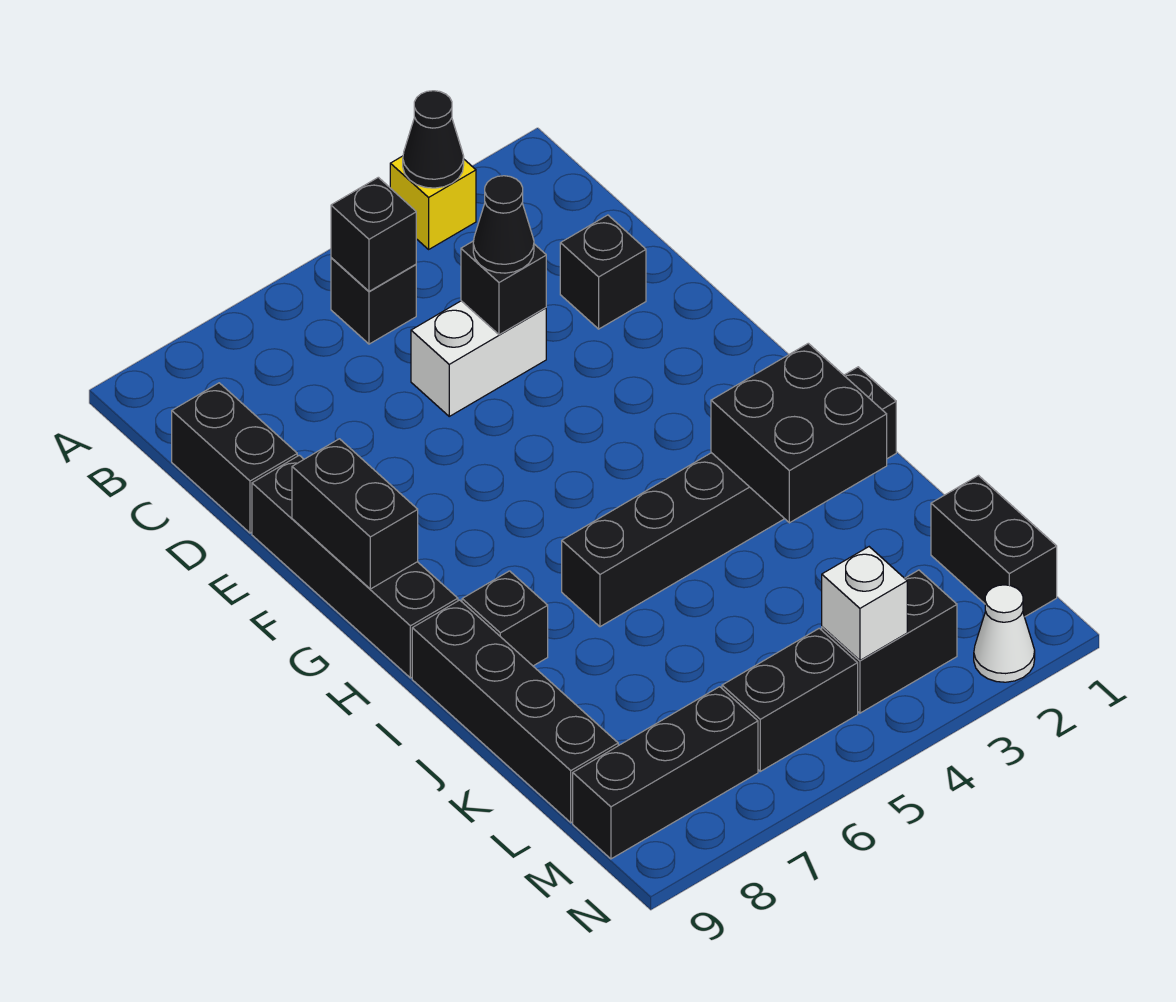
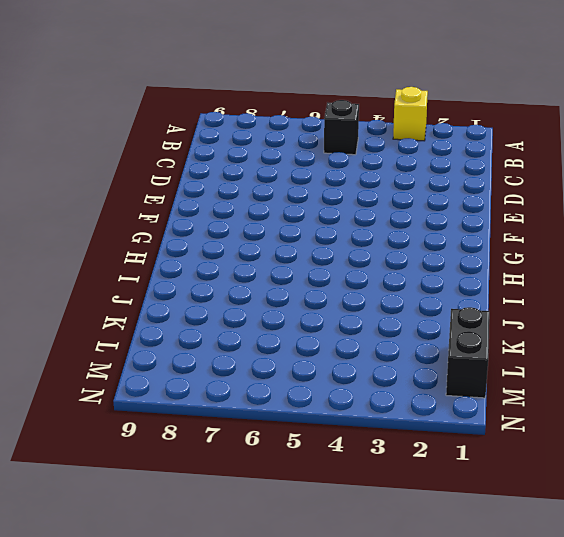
none -> black 1x2 brick [172,383,297,533]
none -> black 1x1 brick [560,215,646,329]
none -> white 1x2 brick [411,301,546,416]

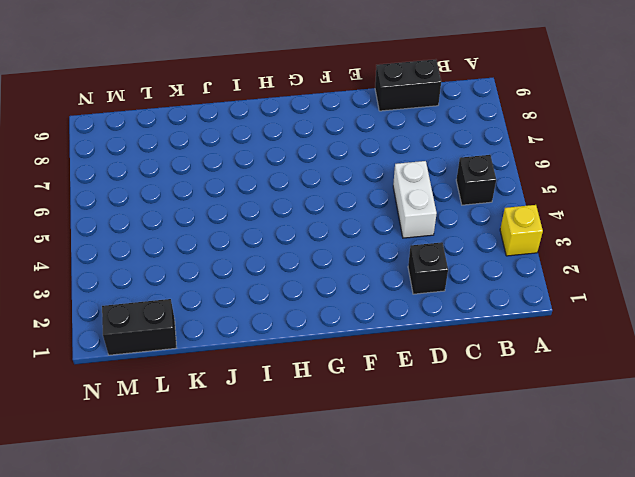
none -> black 1x4 brick [252,455,458,678]
none -> black 1x6 brick [562,367,896,627]
none -> black 1x1 brick [462,571,548,666]

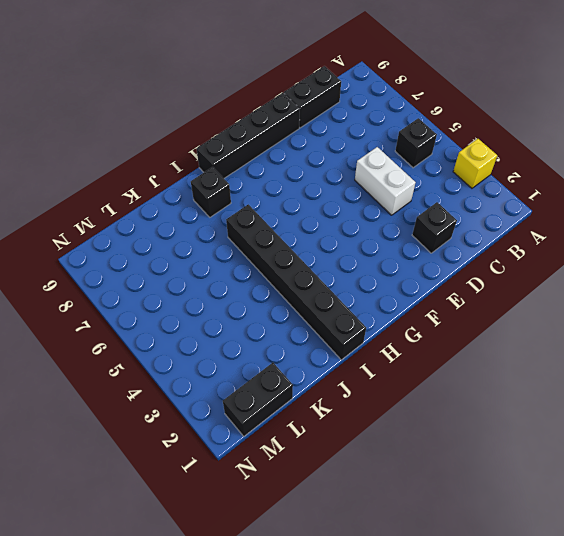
none -> black 1x4 brick [412,600,618,823]
none -> black 1x2 brick [822,570,957,713]
none -> black 1x2 brick [722,628,858,771]

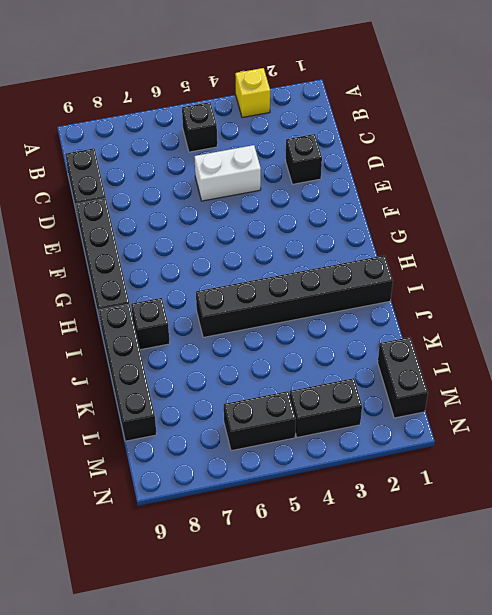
none -> black 1x3 brick [573,687,758,859]
none -> white 1x1 cone [974,585,1035,682]
none -> black 1x1 cone [403,91,464,188]

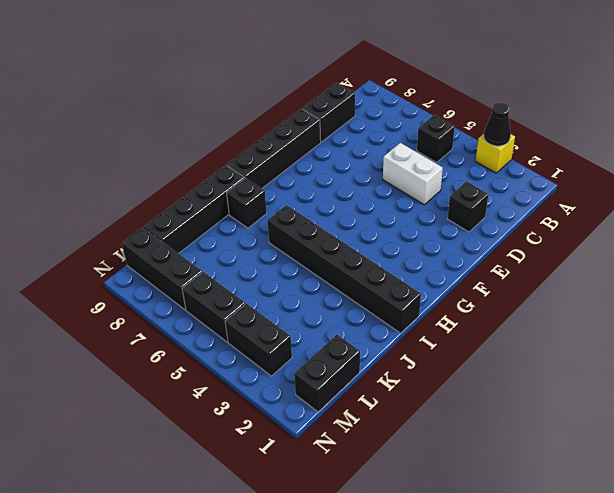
none -> white 1x1 cone [974,585,1035,682]
none -> black 1x1 brick [331,177,416,291]
none -> black 1x1 brick [461,241,546,335]

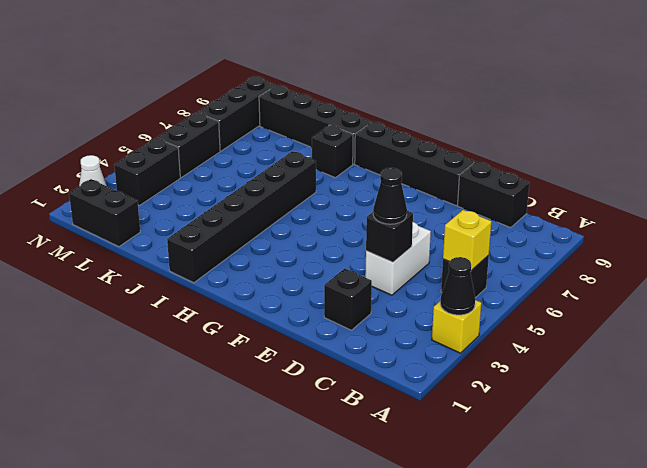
yellow 1x1 brick [443,210,491,270] -> black 1x1 brick [331,177,416,291]
none -> black 1x2 brick [292,439,418,589]
none -> black 2x2 brick [711,343,887,523]
none -> white 1x1 brick [822,547,907,660]

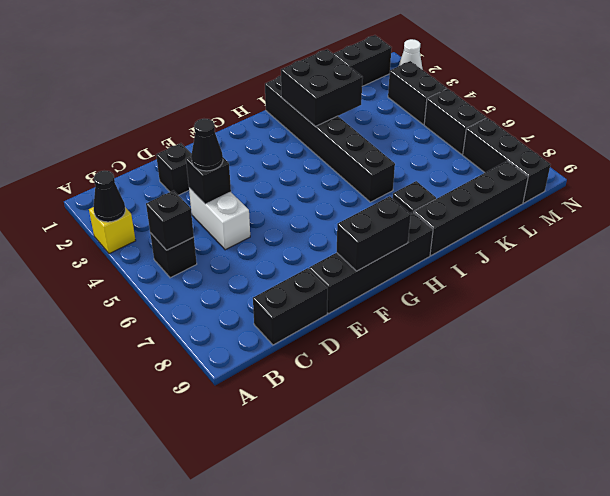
none -> white 1x1 brick [822,547,907,660]

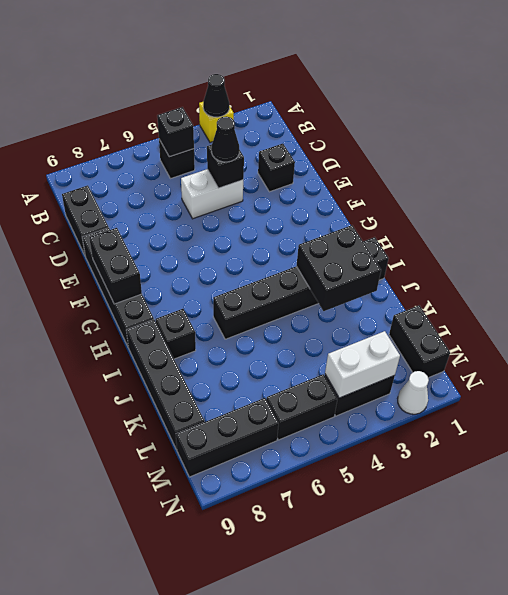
white 1x2 brick [325,331,400,398] -> white 1x1 brick [822,547,907,660]

